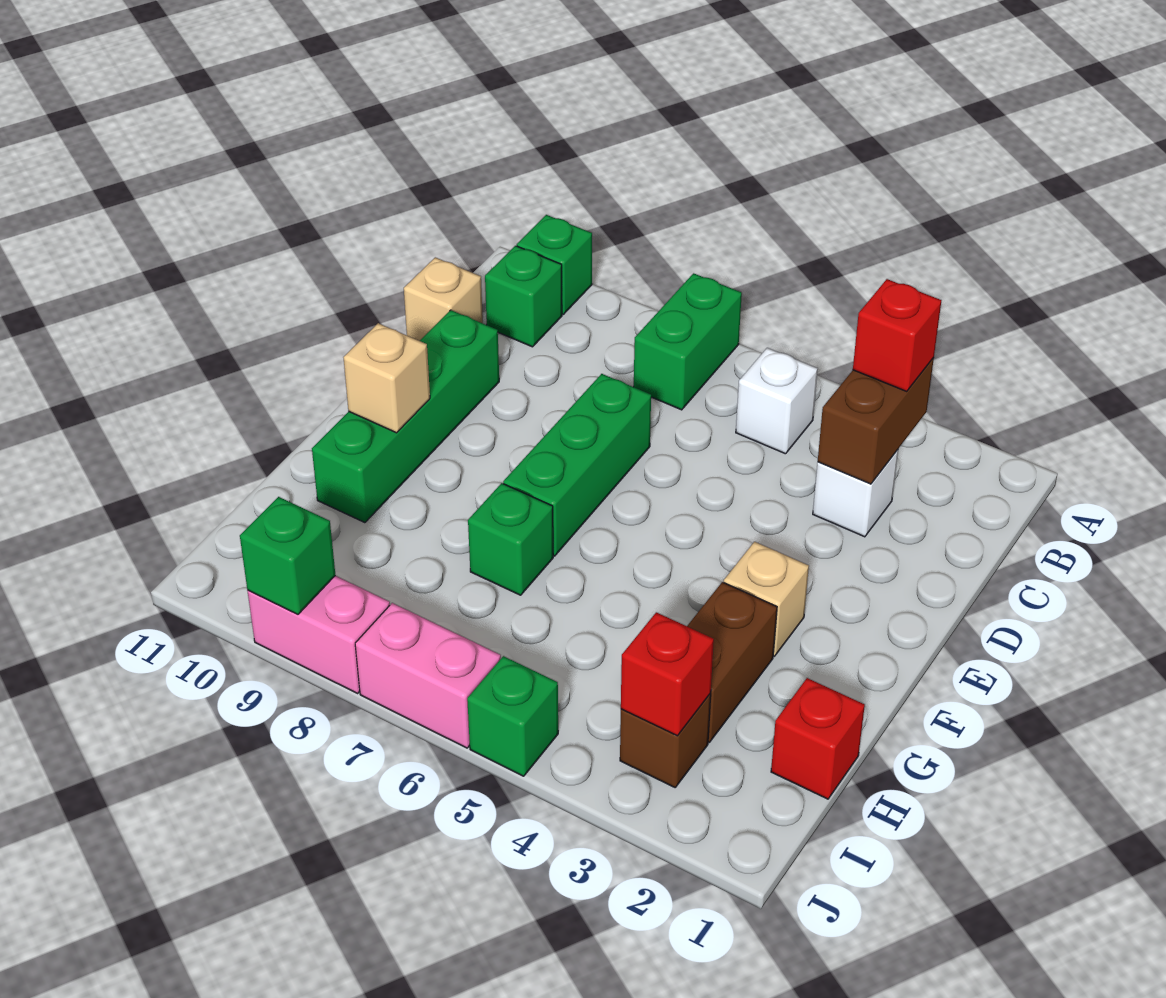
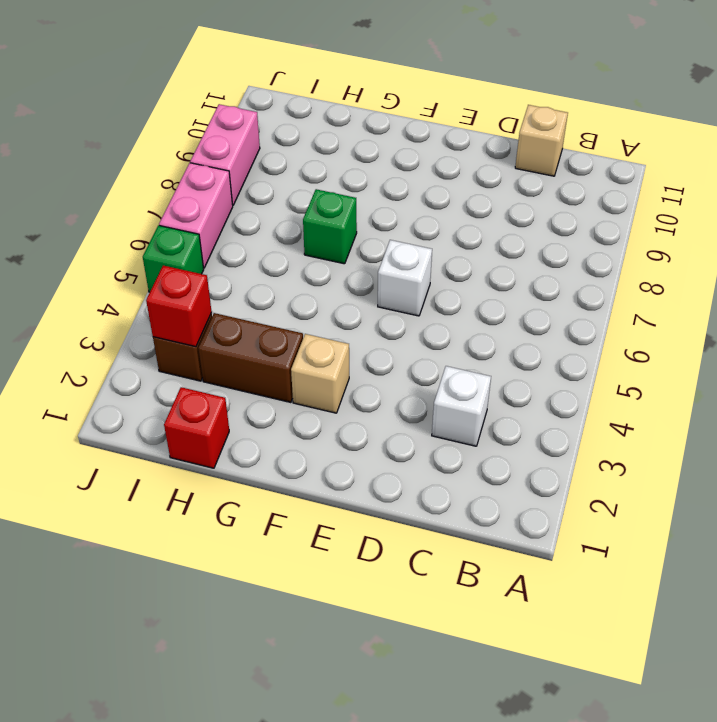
white 1x1 brick [378,240,432,316] -> white 1x1 brick moved to [736,348,818,454]
none -> green 1x2 brick [634,273,742,410]
none -> green 1x1 brick [517,215,592,314]
none -> green 1x1 brick [485,246,562,347]

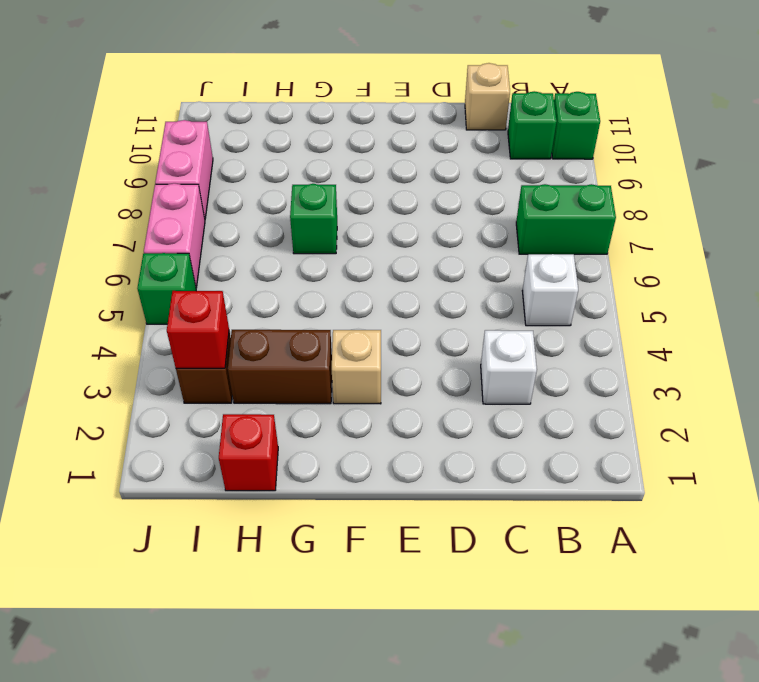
none -> green 1x3 brick [503,374,651,556]
none -> green 1x4 brick [312,310,499,523]
none -> brown 1x2 brick [818,358,934,484]

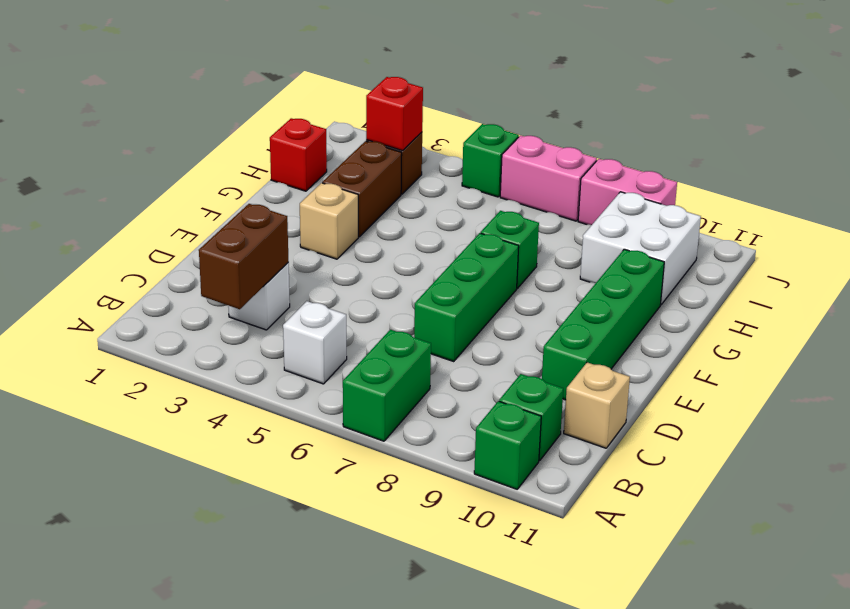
white 2x2 brick [580,192,701,305] -> none
none -> tan 1x1 brick [343,323,430,433]
none -> green 1x1 brick [240,497,335,614]
none -> red 1x1 brick [853,279,941,391]

